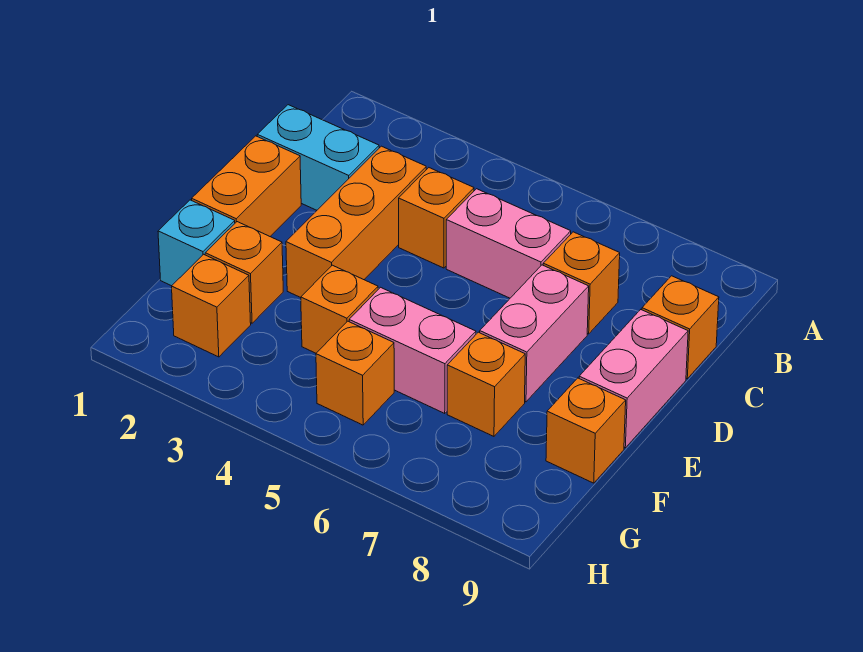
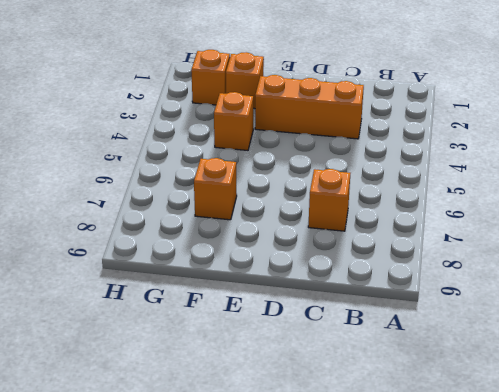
none -> cyan 1x2 brick [257,105,379,210]
none -> orange 1x1 brick [399,168,474,268]
none -> pink 1x2 brick [446,189,571,298]

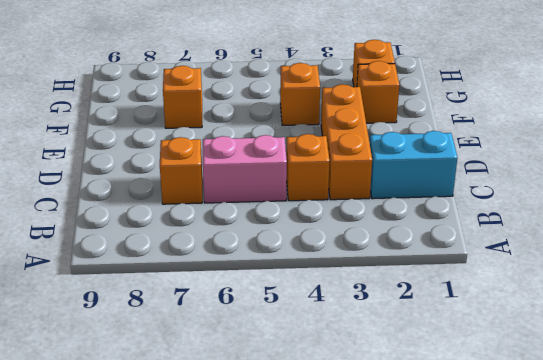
none -> orange 1x1 brick [642,276,719,379]
none -> orange 1x2 brick [192,136,301,236]
none -> pink 1x2 brick [480,265,589,402]

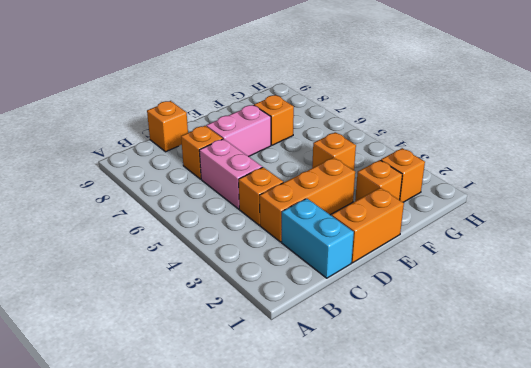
none -> pink 1x2 brick [579,310,688,448]
none -> cyan 1x1 brick [158,200,235,286]
none -> pink 1x2 brick [349,287,476,413]

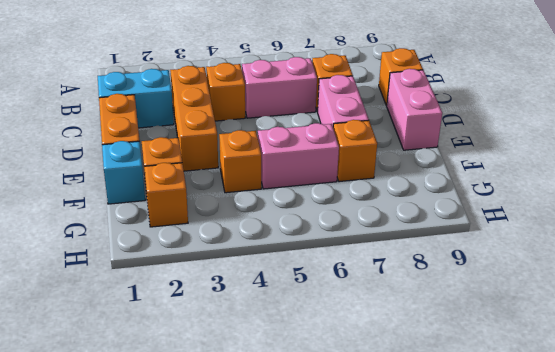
none -> orange 1x1 brick [546,378,626,483]
none -> orange 1x1 brick [316,321,394,425]

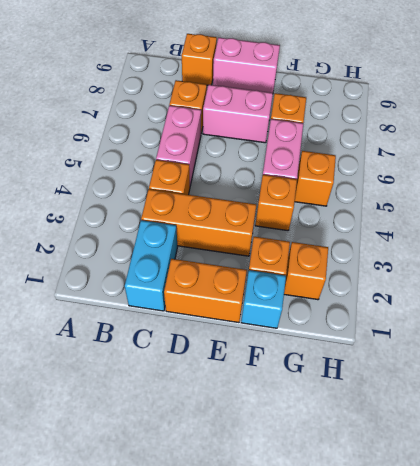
none -> orange 1x1 brick [546,378,626,483]

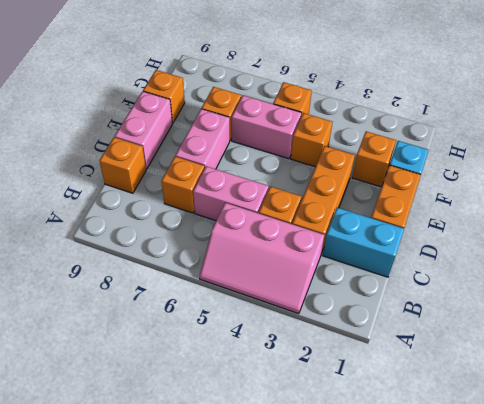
pink 2x3 slope [200,203,324,314] -> none
none -> orange 1x1 brick [172,254,251,357]

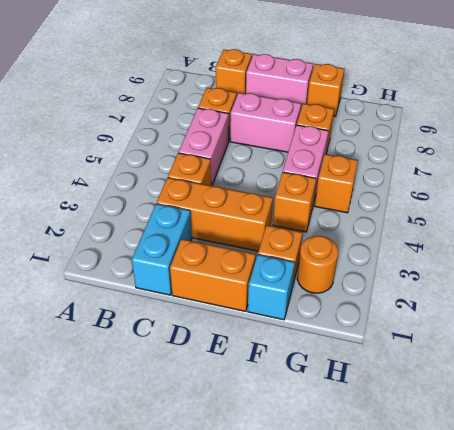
orange 1x1 round brick [297,236,338,293] -> orange 1x1 brick [172,254,251,357]

